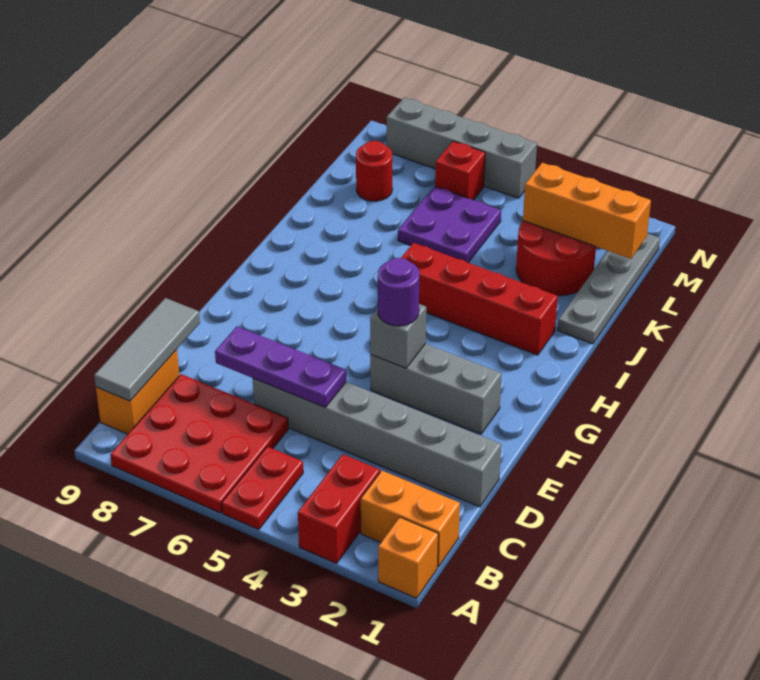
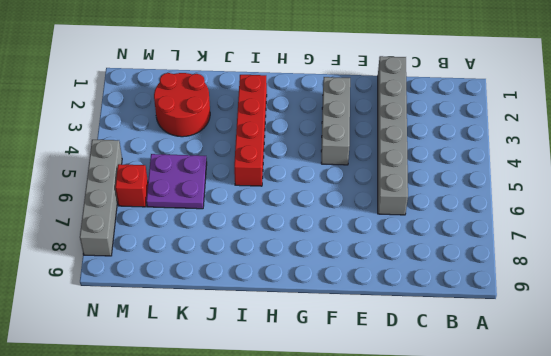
none -> orange 1x1 brick [378,517,438,598]
none -> red 1x2 brick [298,454,380,563]
none -> red 1x2 plate [222,447,303,530]

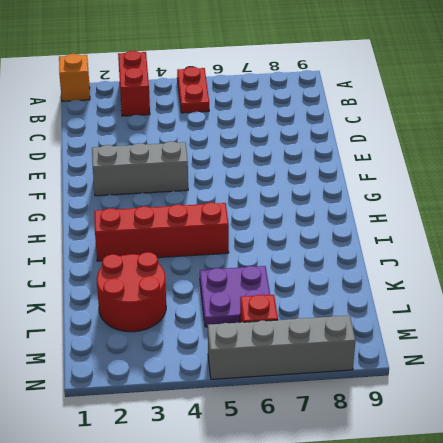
none -> red 3x3 plate [110,374,288,513]
none -> orange 1x2 brick [361,471,460,567]
none -> orange 1x2 brick [96,349,179,434]

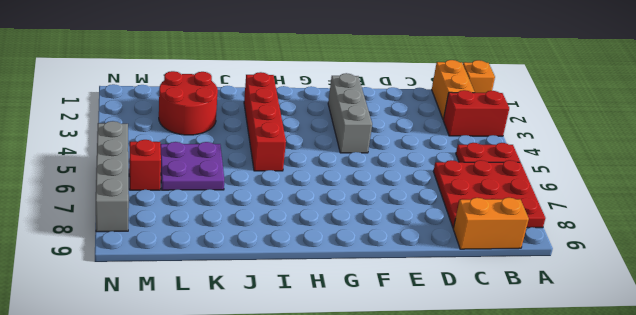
none -> grey 1x6 brick [253,378,501,507]
none -> grey 1x4 plate [558,233,660,344]
none -> red 1x1 round brick [356,141,392,201]

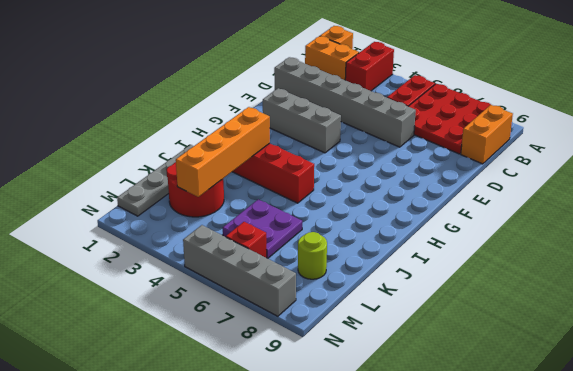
orange 1x4 brick [176,107,270,197] -> orange 1x3 brick [523,163,651,259]
lime 1x1 round brick [298,232,327,279] -> red 1x1 round brick [356,141,392,201]
none -> grey 1x3 tile [94,298,200,401]
none -> purple 1x3 plate [215,327,346,407]
none -> grey 1x1 brick [370,304,426,368]

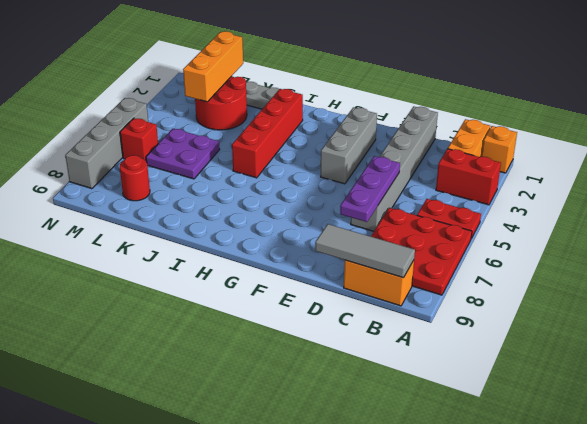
none -> grey 1x1 brick [370,304,426,368]
none -> purple 1x1 round brick [378,258,420,326]

